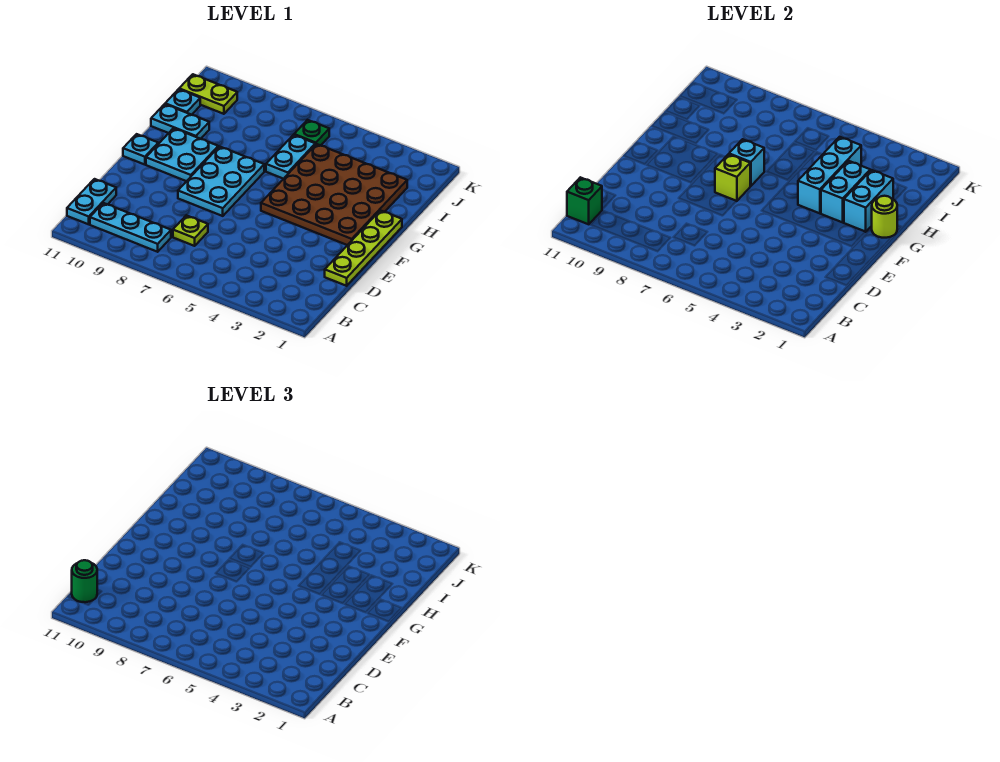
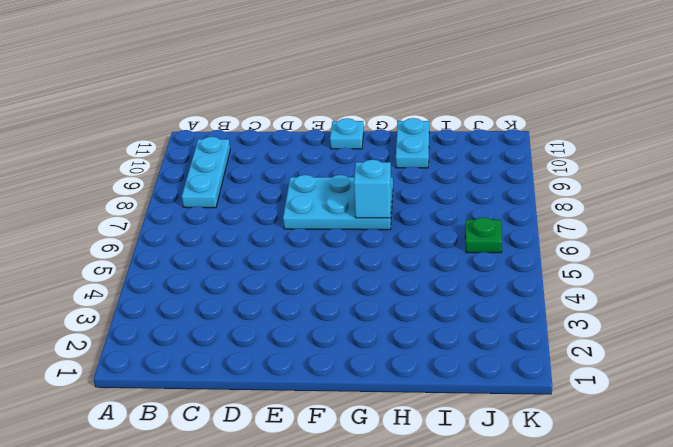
none -> cyan 1x2 plate [67,179,116,224]
none -> lime 1x1 plate [173,215,208,246]
none -> lime 1x4 plate [325,210,402,286]

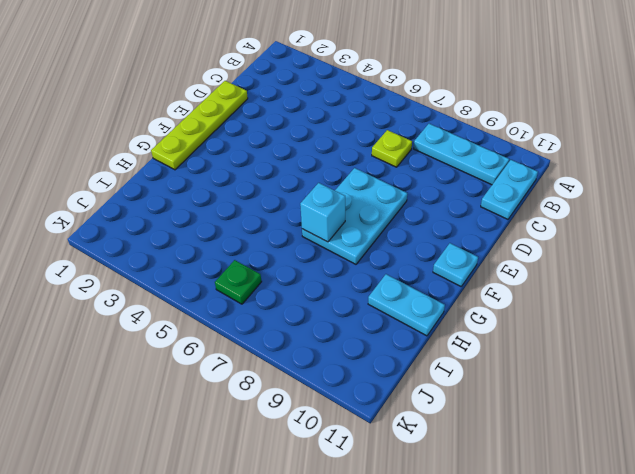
none -> brown 4x4 plate [261,144,407,245]
none -> cyan 2x2 plate [146,128,218,181]
none -> cyan 1x2 plate [266,135,315,179]

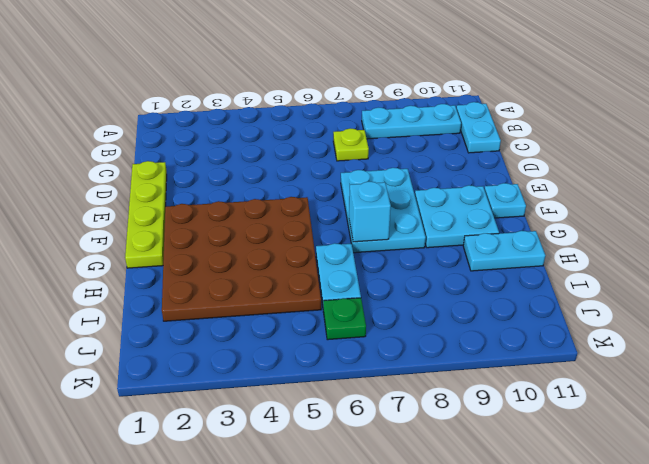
none -> cyan 1x1 plate [165,89,200,115]
none -> lime 1x2 plate [179,74,237,114]
none -> green 1x1 brick [567,177,602,224]

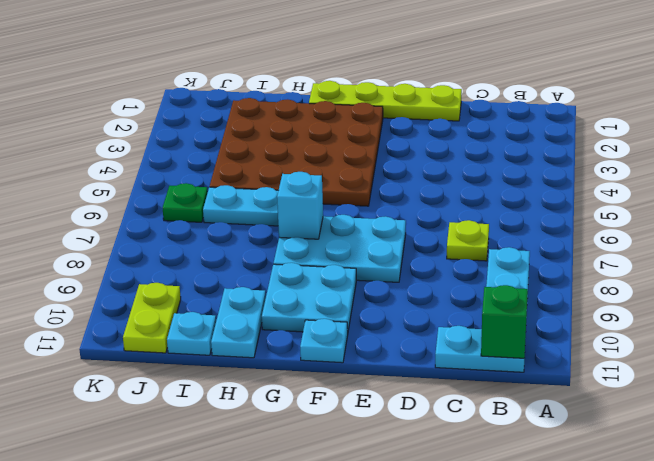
none -> lime 1x1 brick [715,154,750,201]
none -> lime 1x1 round brick [872,196,897,238]
none -> cyan 1x2 brick [844,170,893,232]

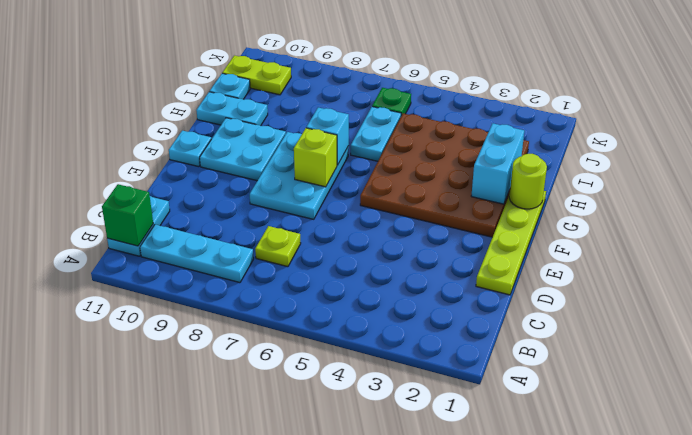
none -> cyan 1x2 brick [821,161,870,222]
none -> cyan 1x3 brick [798,137,861,213]
none -> green 1x1 round brick [72,560,97,602]

